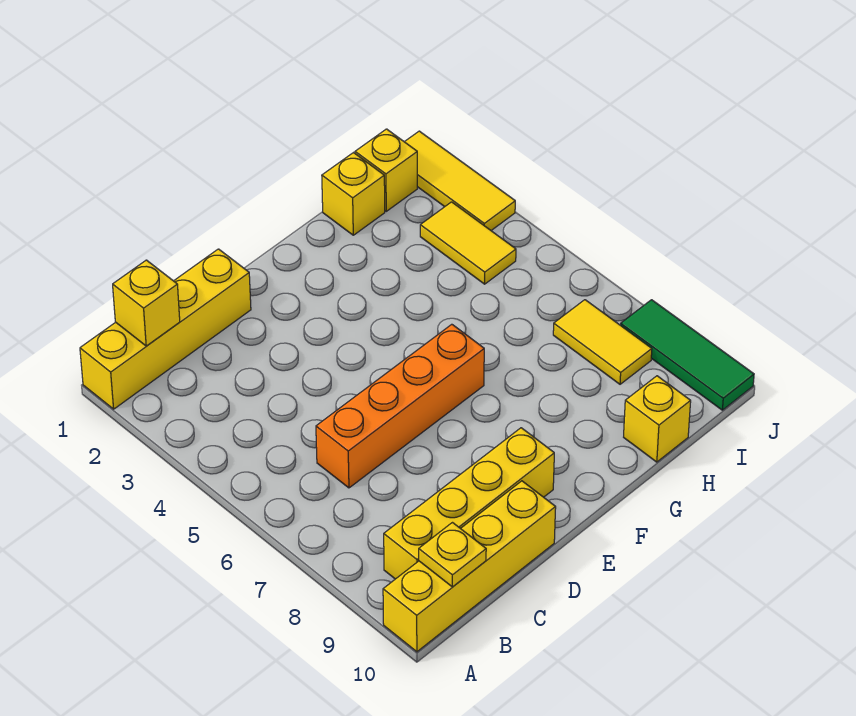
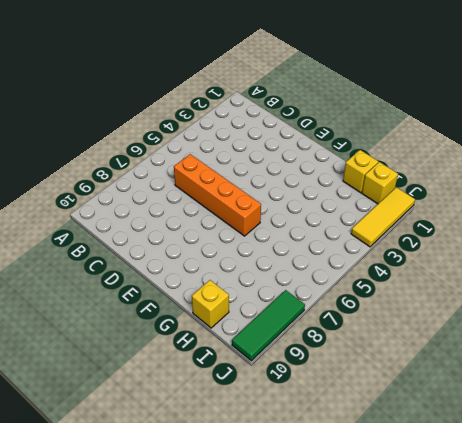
none -> yellow 1x4 brick [80,249,251,409]
none -> yellow 1x4 brick [383,481,556,652]
none -> yellow 1x4 brick [384,428,554,579]

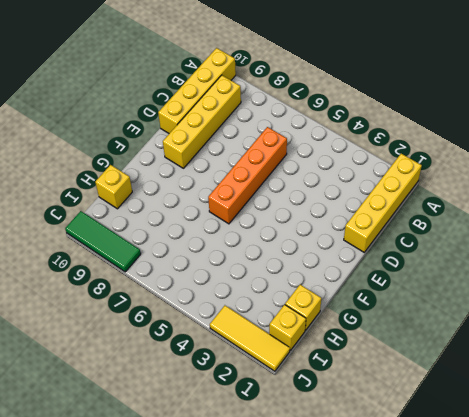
none -> yellow 1x2 tile [420,202,516,284]
none -> yellow 1x2 tile [553,300,652,384]
none -> yellow 1x1 brick [113,260,180,346]

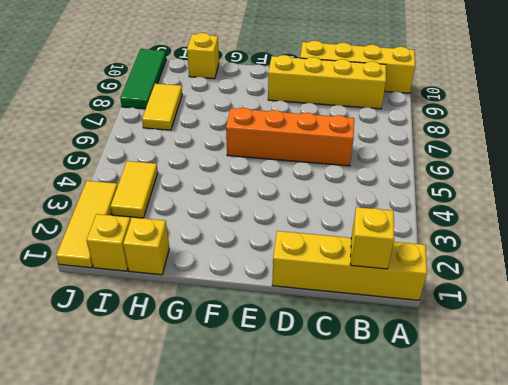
none -> yellow 1x1 plate [419,523,486,587]

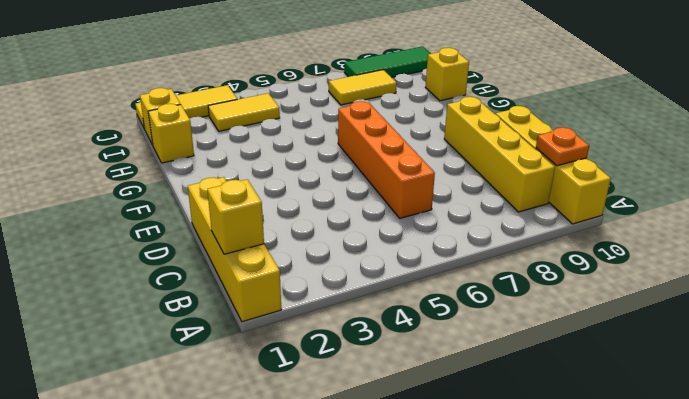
orange 1x1 plate [536,127,589,166] -> yellow 1x1 plate [419,523,486,587]

